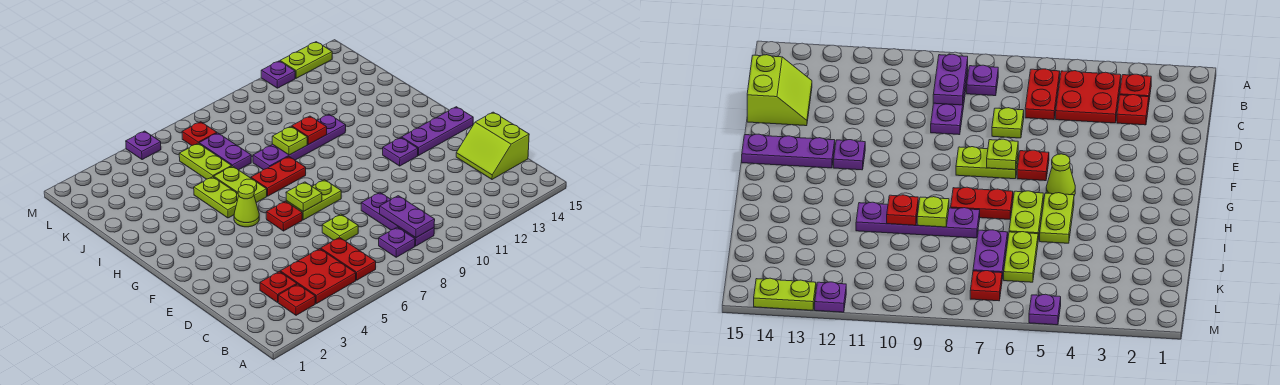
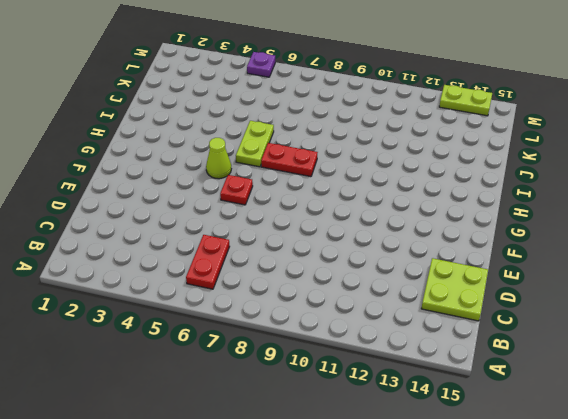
lime 2x2 plate [421,258,488,321] -> lime 2x2 slope [456,112,529,179]
none -> red 1x1 plate [278,284,315,315]
none -> red 2x2 plate [280,249,356,304]
none -> purple 1x1 plate [379,227,415,257]

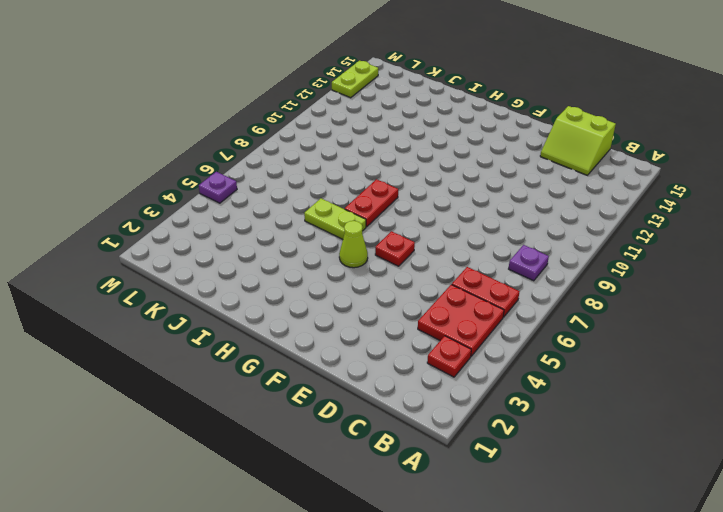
none -> purple 1x3 plate [361,192,434,246]
none -> red 1x1 plate [260,271,297,302]
none -> lime 1x1 plate [322,214,358,241]

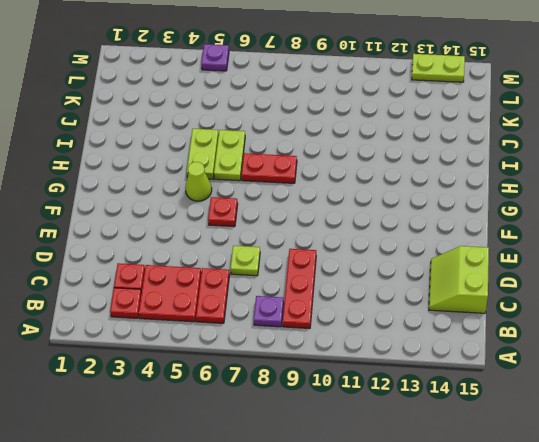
red 1x3 plate [283,249,316,328] -> purple 1x3 plate [361,192,434,246]
none -> lime 1x2 plate [286,180,341,220]
none -> purple 1x1 plate [383,137,418,166]
none -> purple 1x3 plate [402,107,473,156]

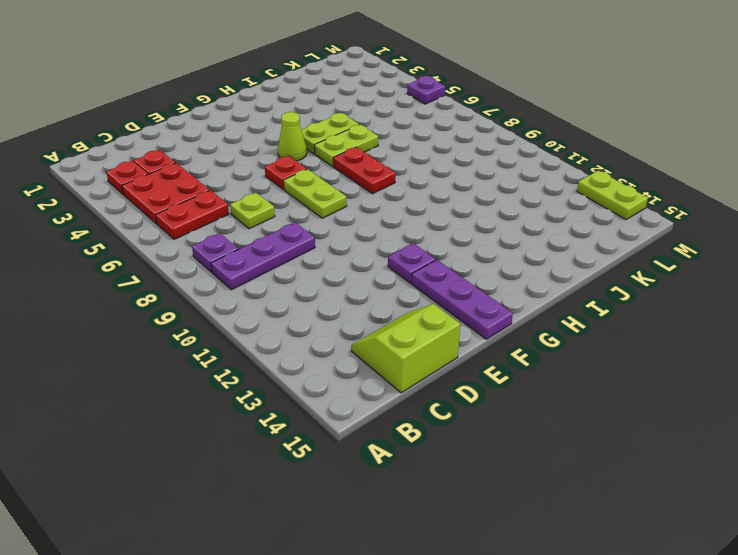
none -> purple 1x4 plate [253,114,346,170]
none -> lime 1x2 plate [179,143,232,179]
none -> purple 1x2 plate [199,133,251,170]

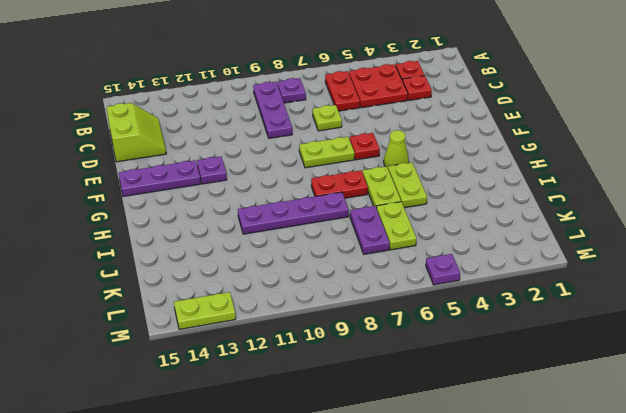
none -> red 1x1 plate [182,122,217,146]
none -> purple 1x1 plate [261,61,295,88]
none -> purple 1x2 plate [380,196,435,238]

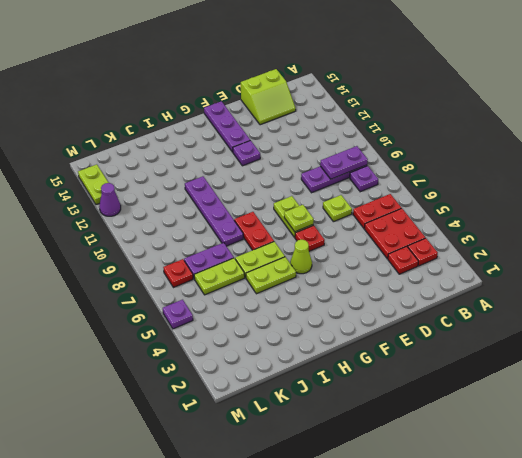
purple 1x1 cone [99,183,121,216] -> purple 1x1 plate [261,61,295,88]
none -> lime 1x1 plate [272,126,307,155]
none -> red 1x1 plate [292,116,327,145]

